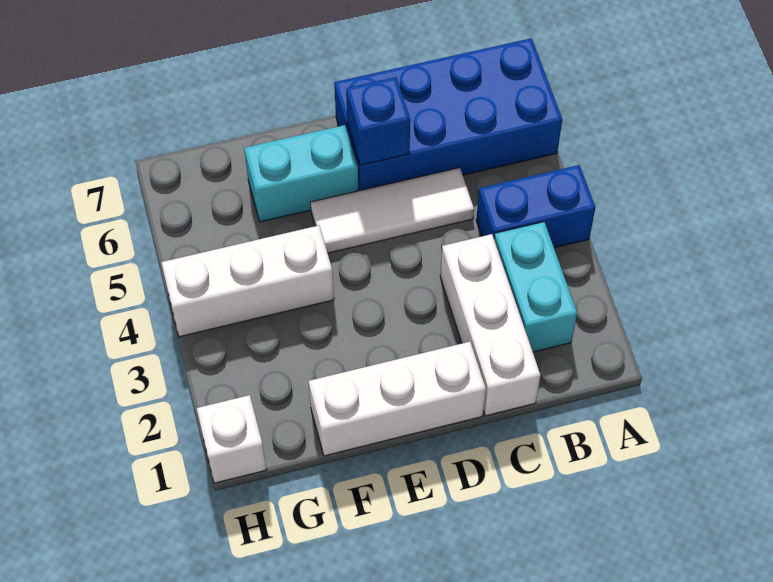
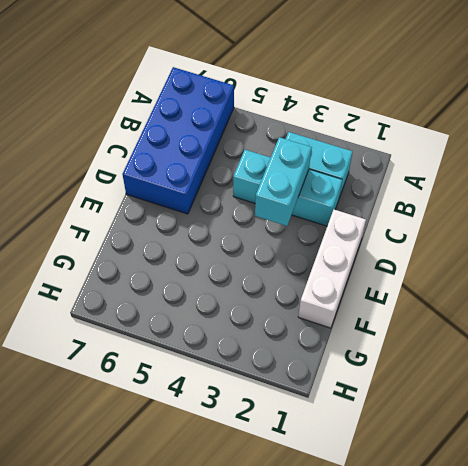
cyan 1x3 brick [233,150,342,226] -> white 1x3 brick [440,234,541,416]
cyan 1x2 brick [255,137,312,226] -> cyan 1x2 brick moved to [244,125,358,222]
none -> blue 1x2 brick [476,165,595,248]
none -> white 1x3 tile [310,168,474,253]

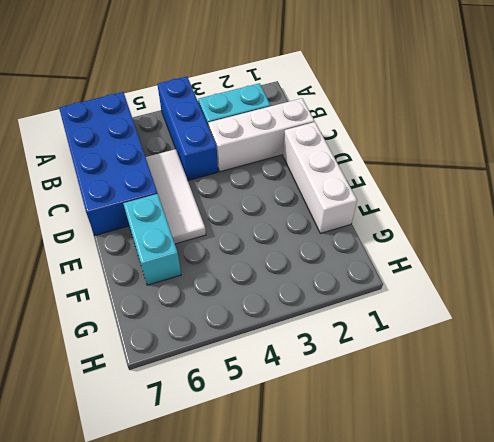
blue 1x3 brick [157,77,218,180] -> blue 1x2 brick [476,165,595,248]
none -> white 1x3 brick [161,226,334,337]
none -> white 1x1 brick [197,395,266,483]

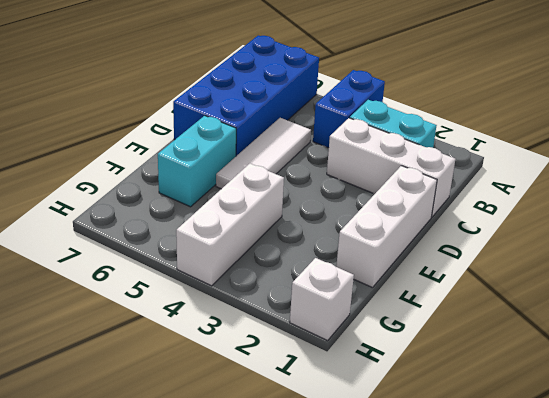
none -> blue 1x1 brick [346,77,410,165]

